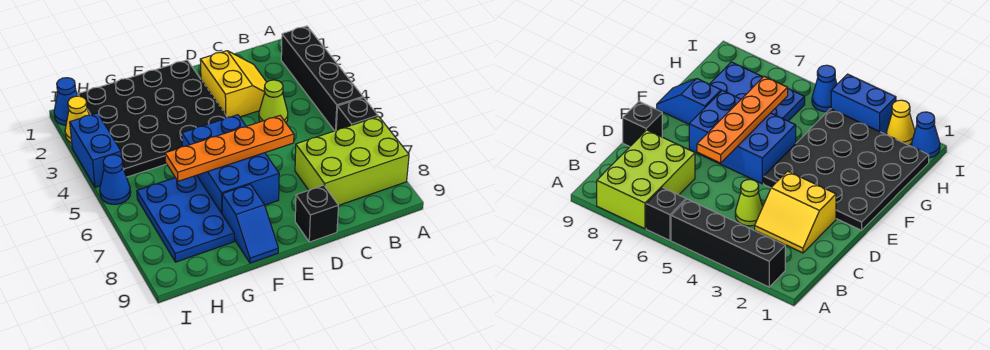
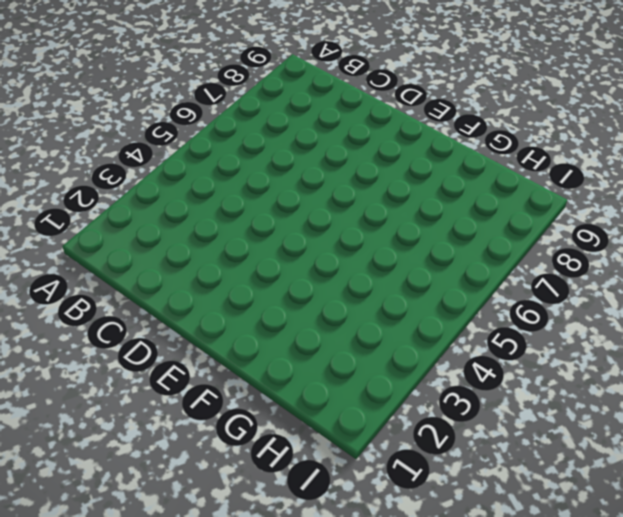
none -> black 1x4 brick [281,26,363,131]
none -> black 1x1 brick [336,97,378,130]
none -> lime 2x3 brick [295,116,409,205]

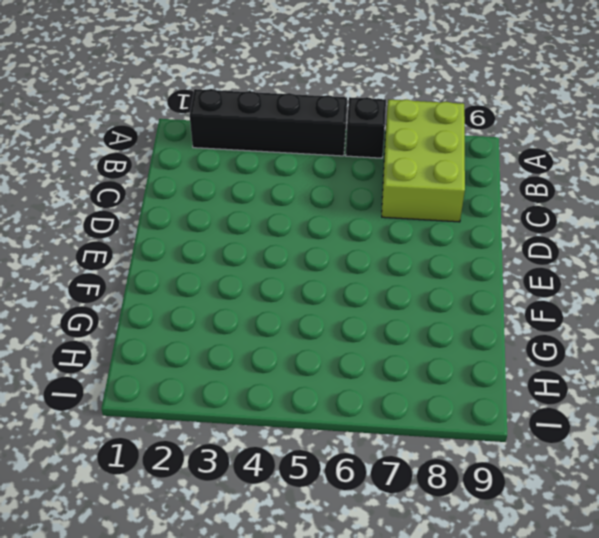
none -> yellow 2x2 slope [200,51,266,117]
none -> lime 1x1 cone [259,80,288,122]
none -> black 1x1 brick [295,185,339,242]

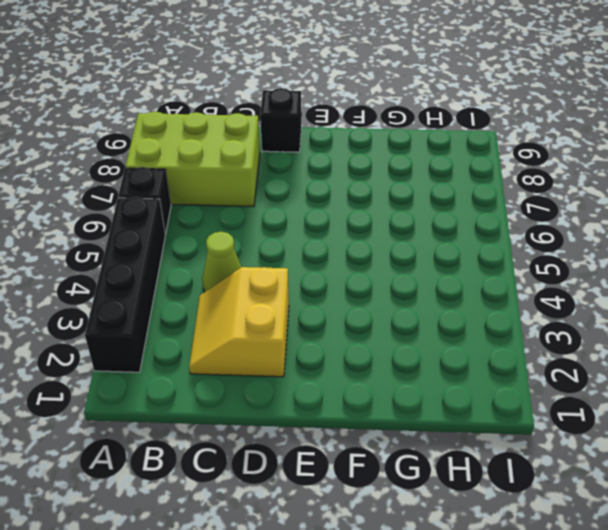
none -> black 4x4 plate [78,60,227,177]
none -> blue 2x3 brick [182,115,279,213]
none -> blue 1x2 slope [222,184,278,263]

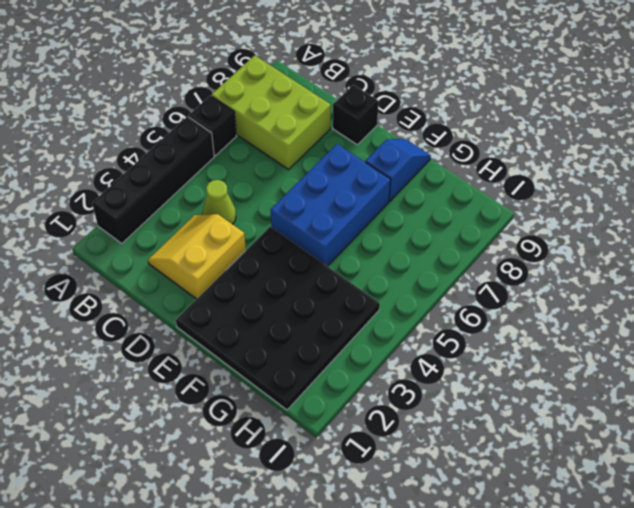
none -> blue 2x3 plate [137,175,234,262]
none -> blue 1x1 cone [54,78,78,125]
none -> yellow 1x1 cone [65,96,89,143]

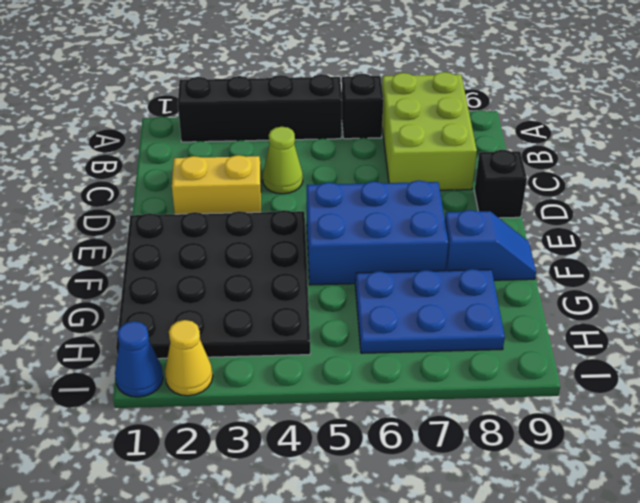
none -> blue 1x2 brick [70,113,122,187]
none -> blue 1x1 cone [100,155,131,204]
none -> orange 1x4 plate [165,116,294,181]

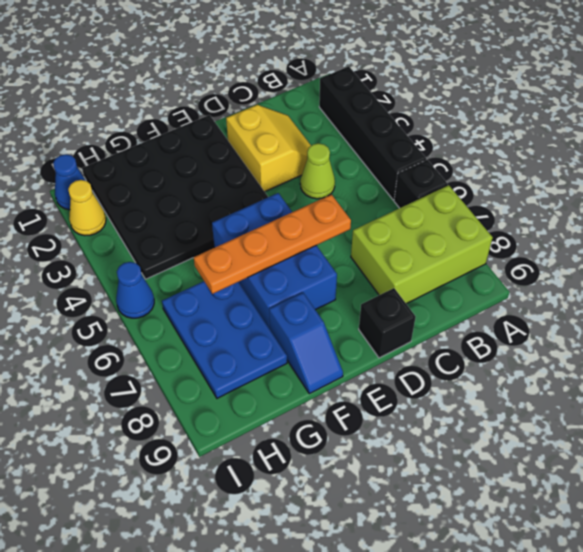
none -> blue 1x2 brick [70,113,122,187]

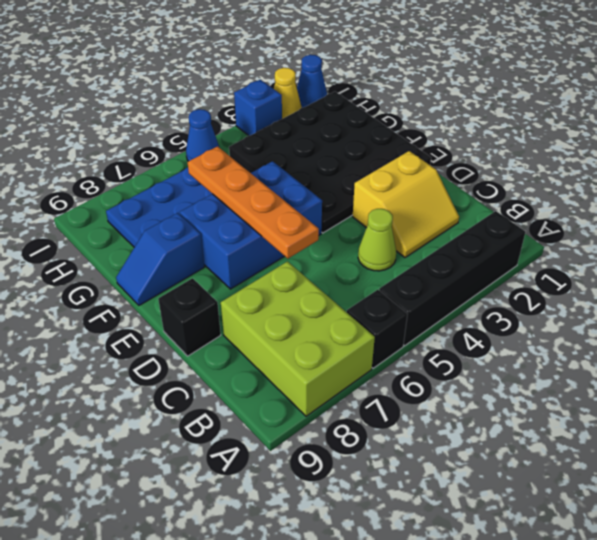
blue 1x1 brick [234,80,282,136] -> blue 1x2 brick [70,113,122,187]

